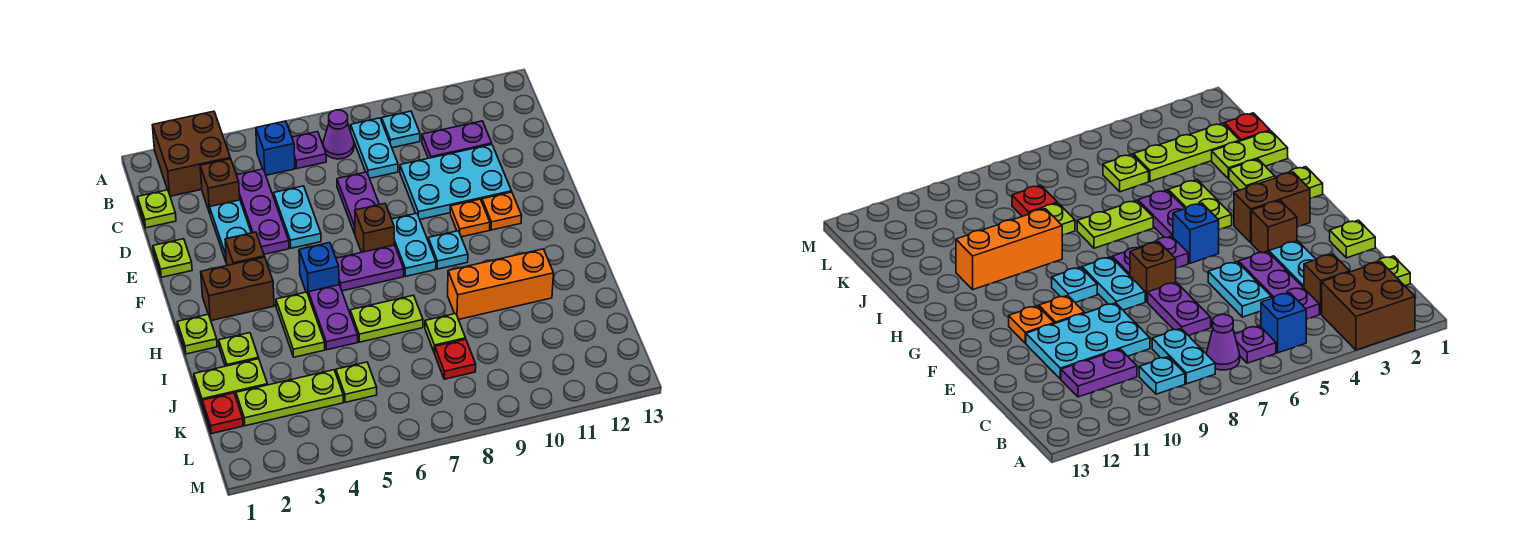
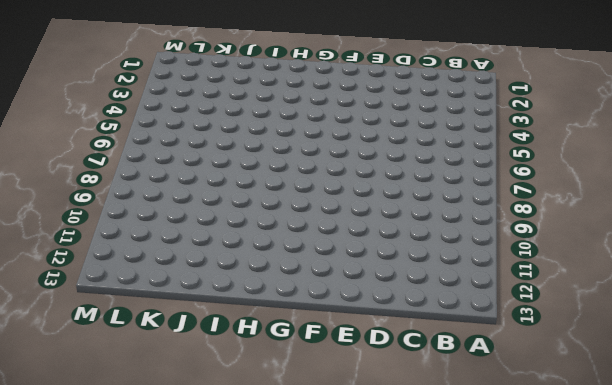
none -> brown 2x2 brick [152,111,230,196]
none -> blue 1x1 brick [256,121,295,175]
none -> purple 1x1 plate [292,132,326,169]
none -> purple 1x1 cone [323,110,354,159]

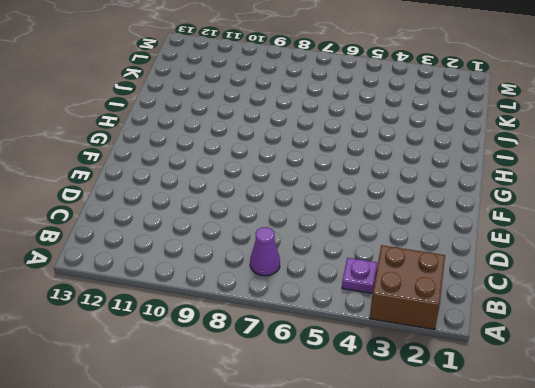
purple 1x1 plate [342,258,377,293] -> purple 1x1 plate moved to [292,132,326,169]
none -> blue 1x1 brick [256,121,295,175]
none -> cyan 1x2 plate [351,118,398,178]
none -> cyan 1x1 plate [382,111,420,148]
none -> lime 1x1 plate [137,190,176,228]

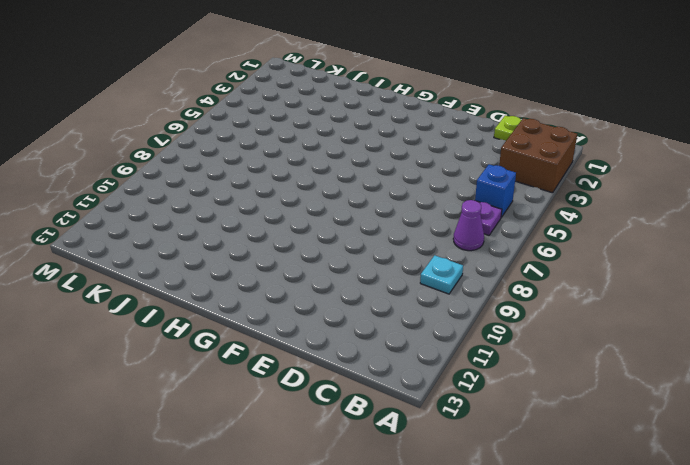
none -> cyan 1x2 plate [351,118,398,178]
none -> brown 1x1 brick [200,159,240,213]
none -> purple 1x3 plate [237,169,289,254]
none -> purple 1x2 plate [422,121,492,158]

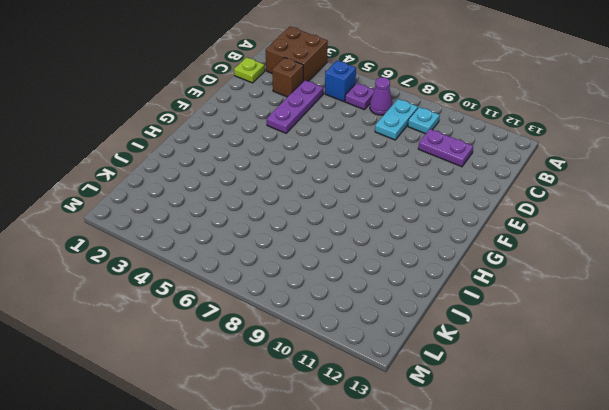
none -> cyan 1x2 plate [210,200,251,261]
none -> cyan 1x2 plate [274,186,321,248]
none -> purple 1x2 plate [337,172,379,233]
none -> cyan 2x3 plate [400,144,512,219]

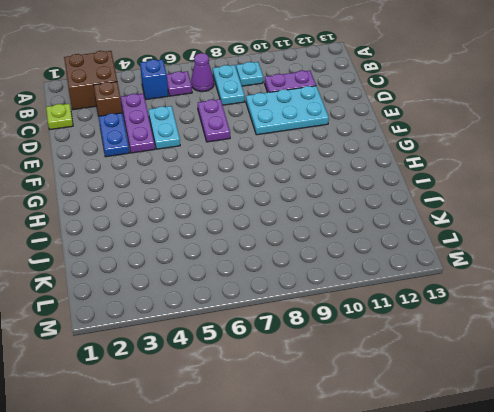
blue 1x2 plate [99,113,129,157] -> cyan 1x2 plate [210,200,251,261]
none -> lime 1x1 plate [153,239,192,277]
none -> brown 1x1 brick [225,232,264,265]
none -> brown 1x1 brick [355,203,394,252]
none -> cyan 1x2 plate [392,213,436,276]

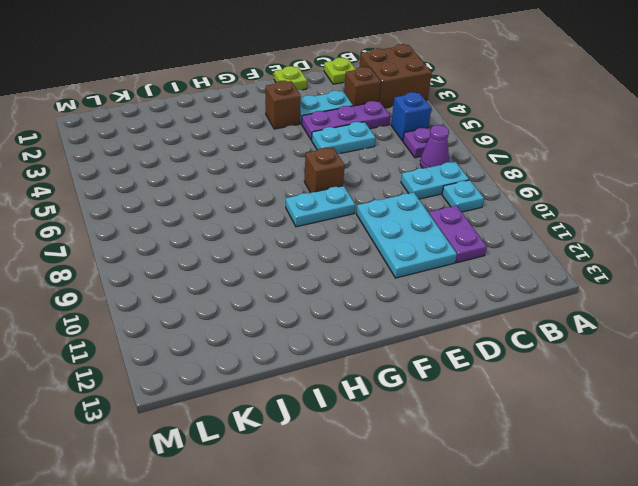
none -> purple 1x2 plate [337,172,379,233]
none -> orange 1x1 plate [450,199,490,237]
none -> orange 1x1 plate [482,192,522,230]
none -> brown 1x2 brick [201,257,274,321]

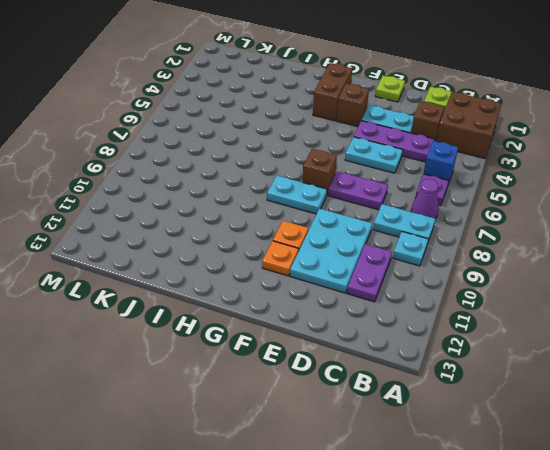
none -> blue 1x1 brick [299,243,339,296]
none -> purple 1x2 plate [336,245,404,291]
none -> cyan 1x1 plate [428,231,468,269]
none -> lime 1x1 plate [177,314,217,354]

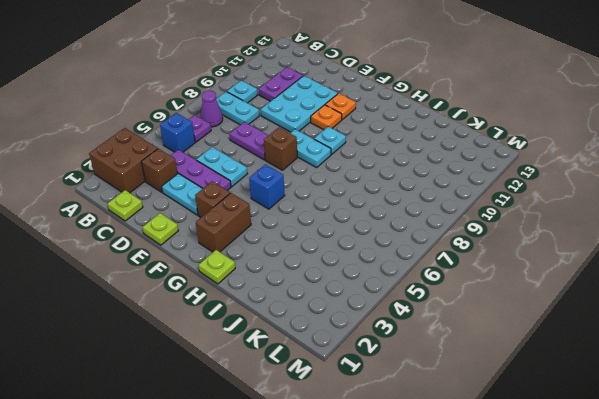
none -> purple 1x2 plate [336,245,404,291]
none -> lime 1x2 plate [276,292,325,357]
none -> purple 1x2 plate [309,285,358,350]
none -> lime 1x1 plate [219,333,259,366]

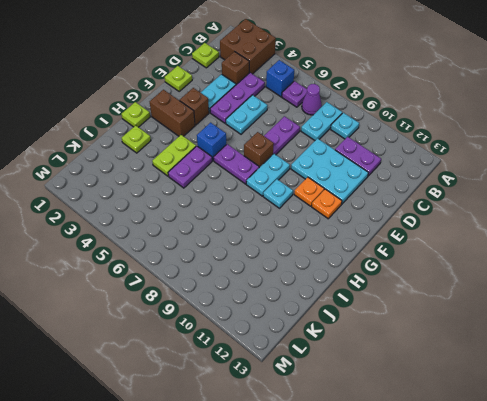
none -> lime 1x2 plate [350,295,423,342]
none -> orange 1x3 brick [448,249,554,319]
none -> lime 1x2 plate [194,359,267,406]
none -> lime 1x1 plate [425,314,466,353]

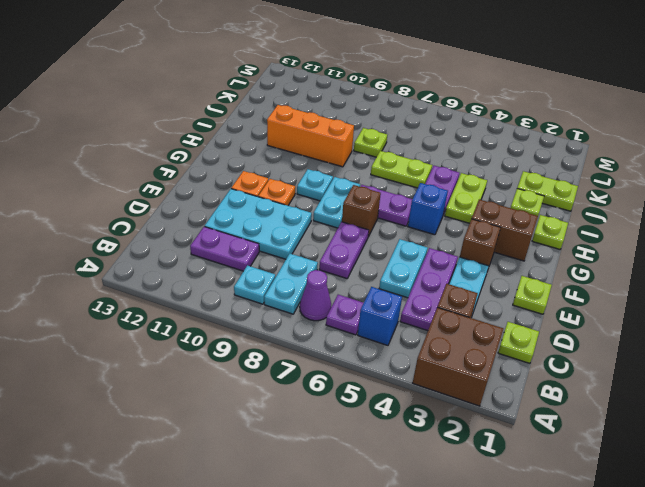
none -> red 1x1 plate [202,393,243,434]
none -> lime 1x3 plate [236,370,343,426]
none -> lime 1x1 plate [336,362,377,402]
none -> red 1x1 plate [435,339,476,379]

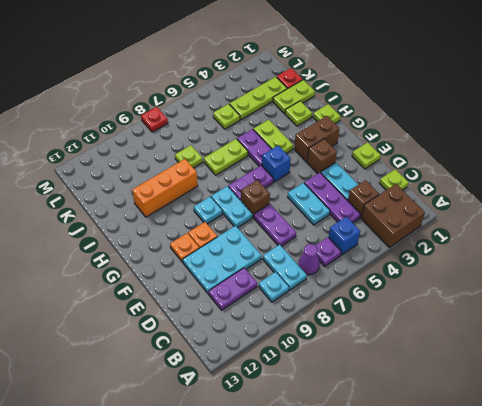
red 1x1 plate [141,107,168,132] -> red 1x1 plate moved to [435,339,476,379]

